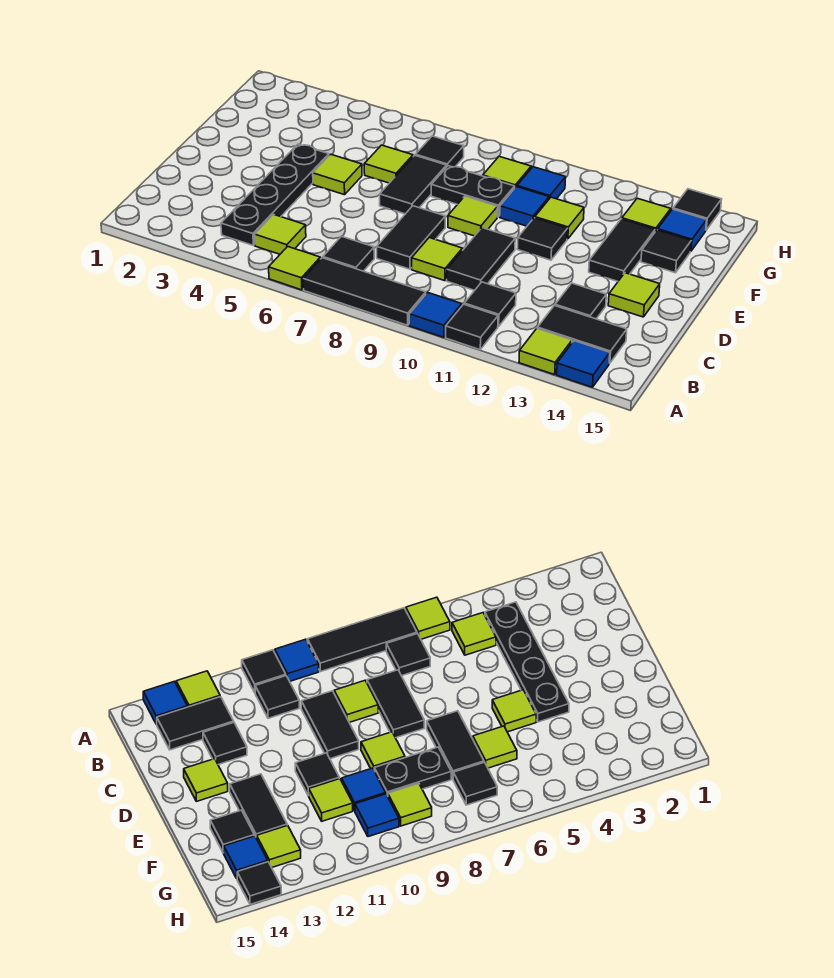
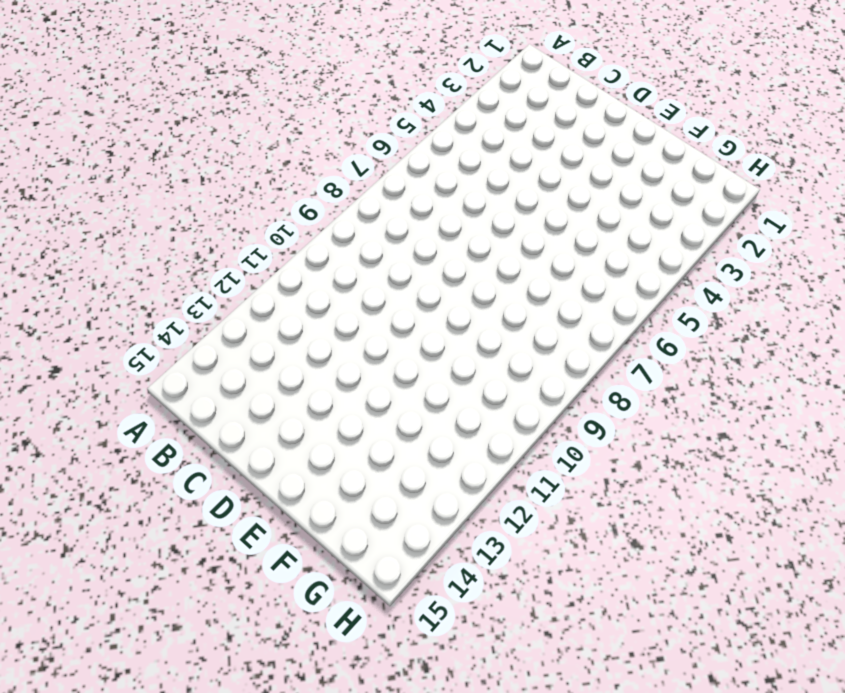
none -> lime 1x1 tile [269,246,320,290]
none -> black 1x3 tile [303,258,426,325]
none -> blue 1x1 tile [409,292,462,337]
none -> black 1x1 tile [446,304,498,350]

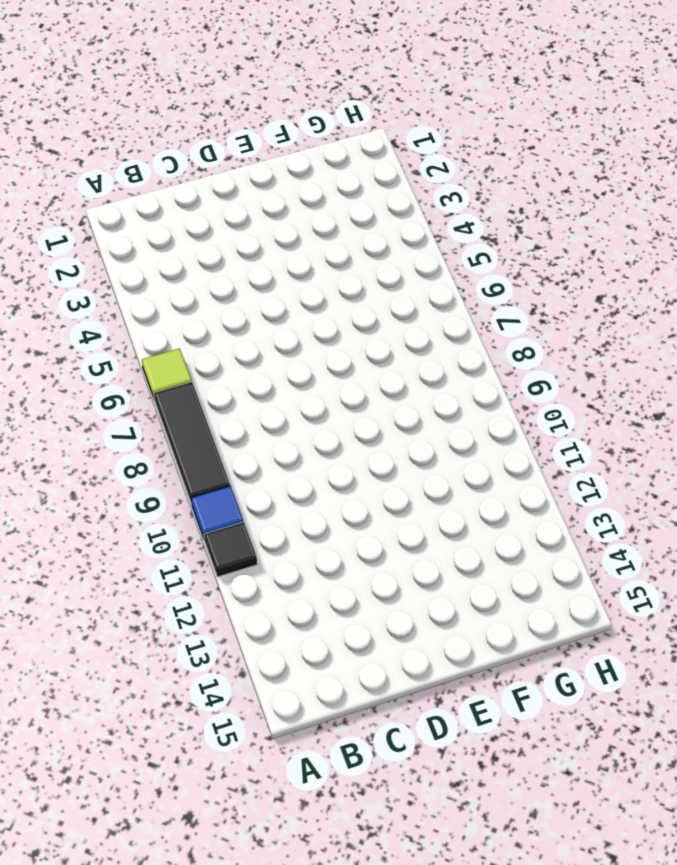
none -> lime 1x1 tile [519,329,572,375]
none -> blue 1x1 tile [557,341,610,387]
none -> black 1x4 plate [221,144,329,245]
none -> lime 1x1 tile [255,214,306,254]

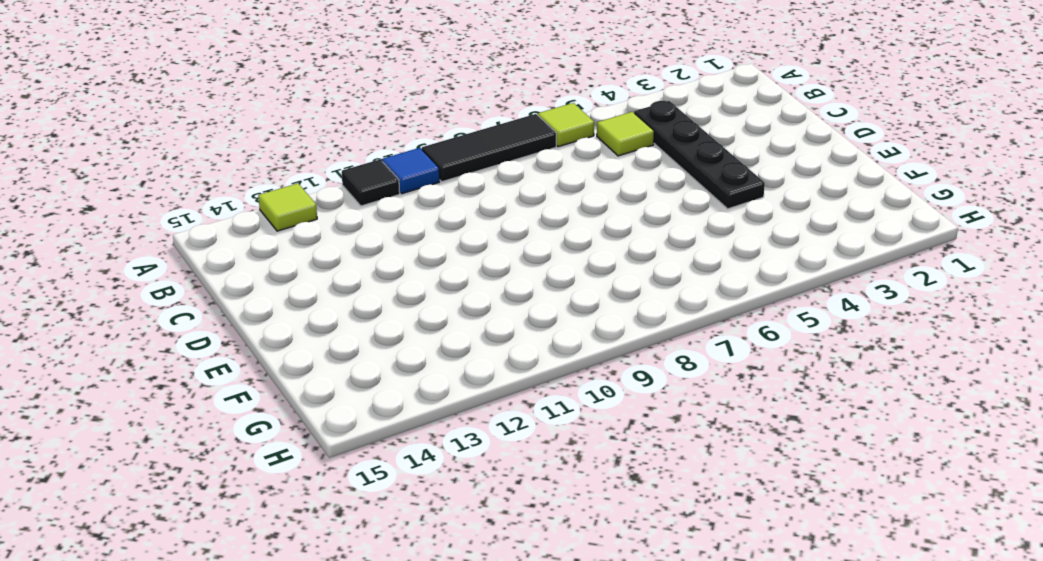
none -> blue 1x1 tile [557,341,610,387]
none -> black 1x1 tile [323,236,374,271]
none -> black 1x1 tile [464,282,516,327]
none -> black 1x2 tile [537,306,627,363]

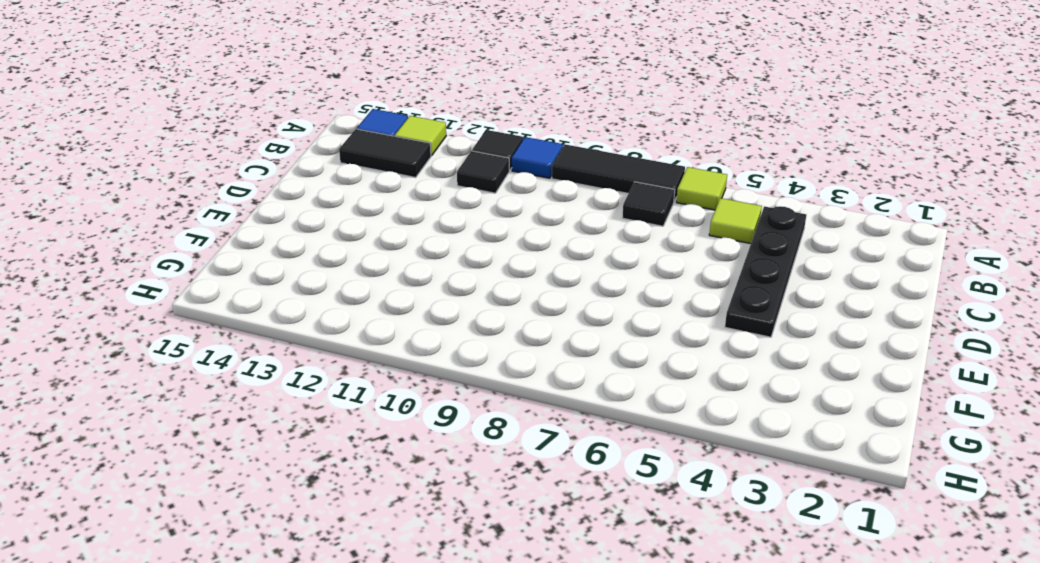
none -> black 1x2 tile [377,206,445,269]
none -> lime 1x1 tile [412,238,462,281]
none -> black 1x2 tile [447,228,515,290]
none -> black 1x1 tile [555,283,606,319]

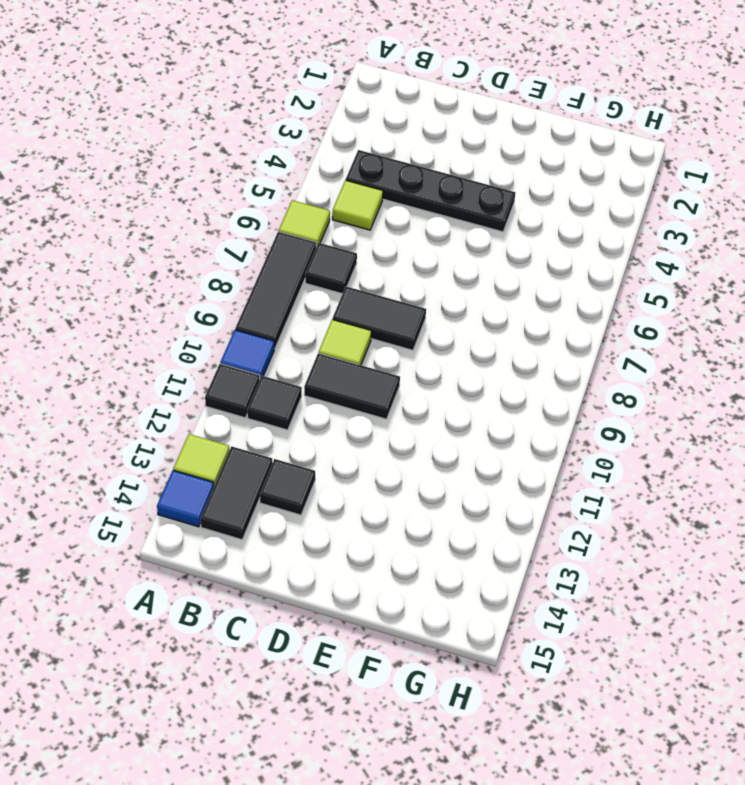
none -> lime 1x1 tile [608,273,660,317]
none -> lime 1x1 tile [313,154,362,195]
none -> black 1x2 tile [380,155,447,214]
none -> lime 1x1 tile [448,196,498,236]

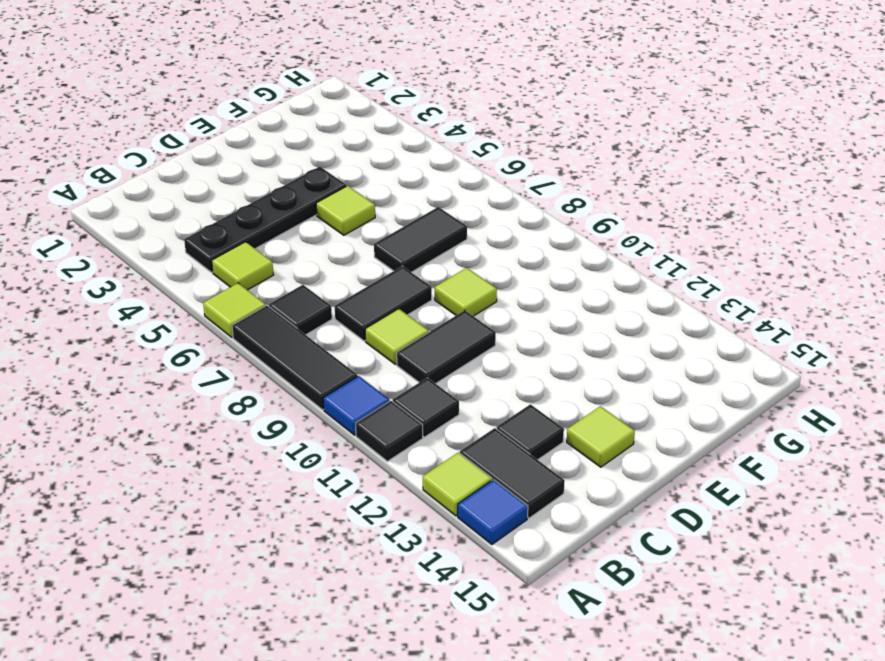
none -> black 1x1 tile [517,218,568,260]
none -> black 1x2 tile [589,219,655,281]
none -> lime 1x1 tile [364,145,413,183]
none -> black 1x2 plate [431,166,515,217]

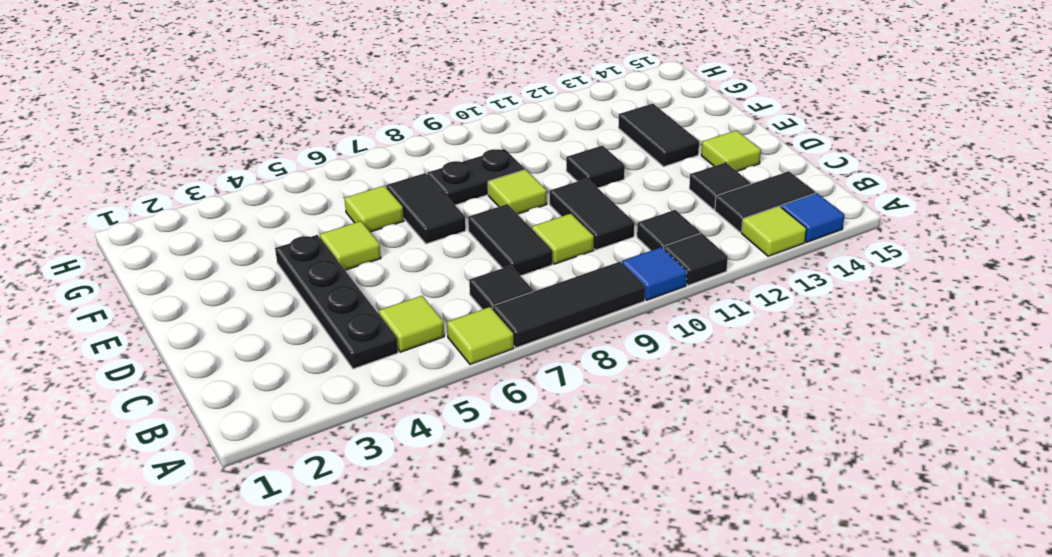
none -> blue 1x1 tile [500,187,549,226]
none -> lime 1x1 tile [535,197,584,239]
none -> black 1x1 tile [641,230,691,273]
none -> black 1x1 tile [415,136,464,167]

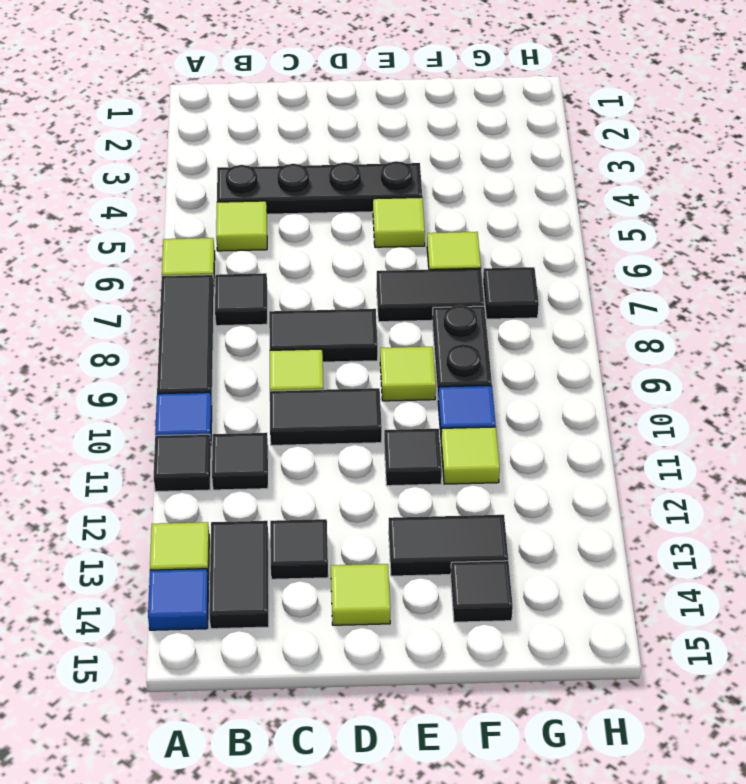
none -> lime 1x1 tile [483,156,531,187]
none -> blue 1x1 tile [517,167,566,199]
none -> lime 1x1 tile [622,198,671,232]
none -> blue 1x1 tile [658,209,707,251]

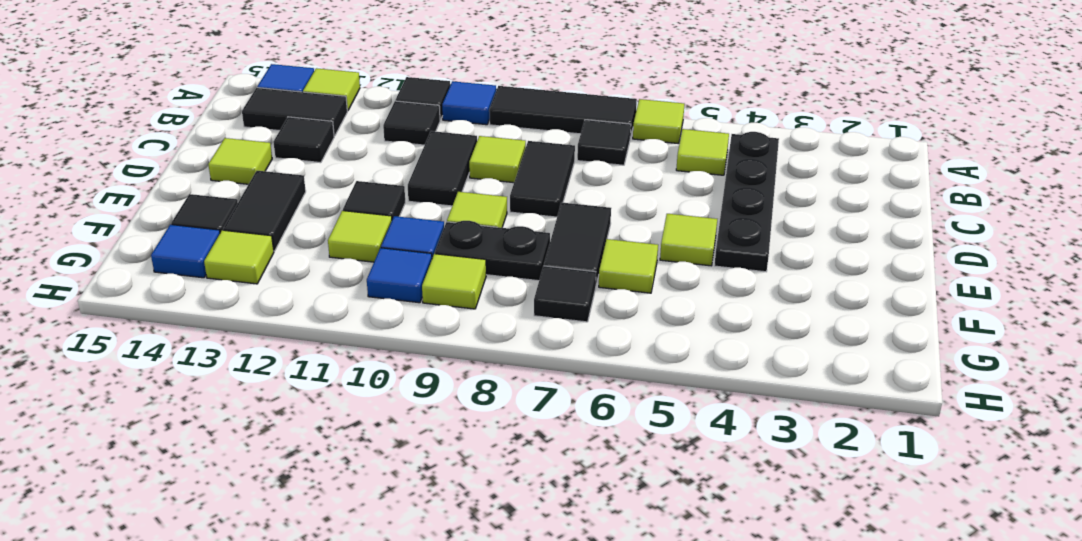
none -> black 1x1 tile [673,189,722,230]

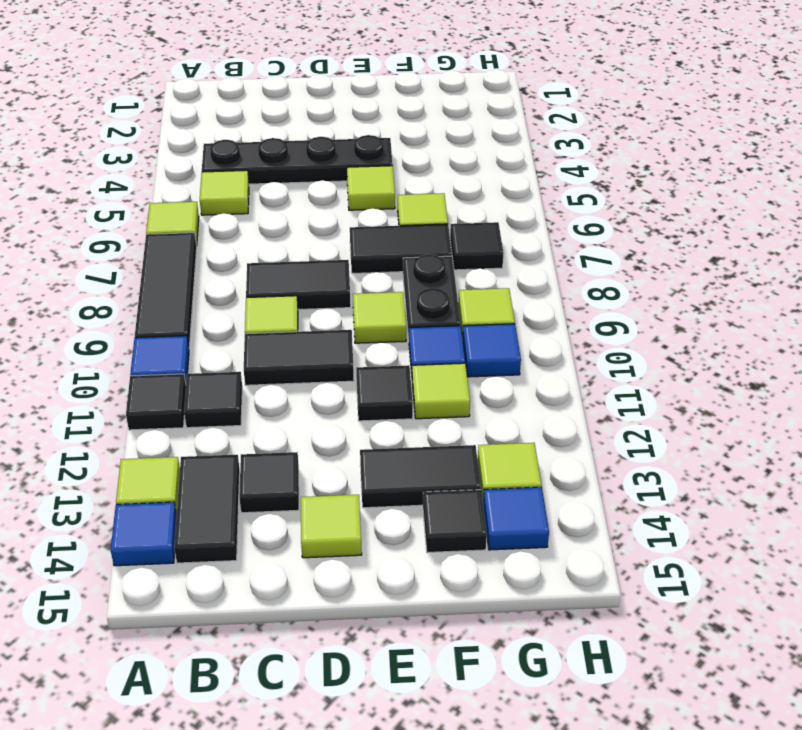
none -> black 1x1 tile [323,236,374,271]
none -> black 1x1 tile [673,189,722,230]

